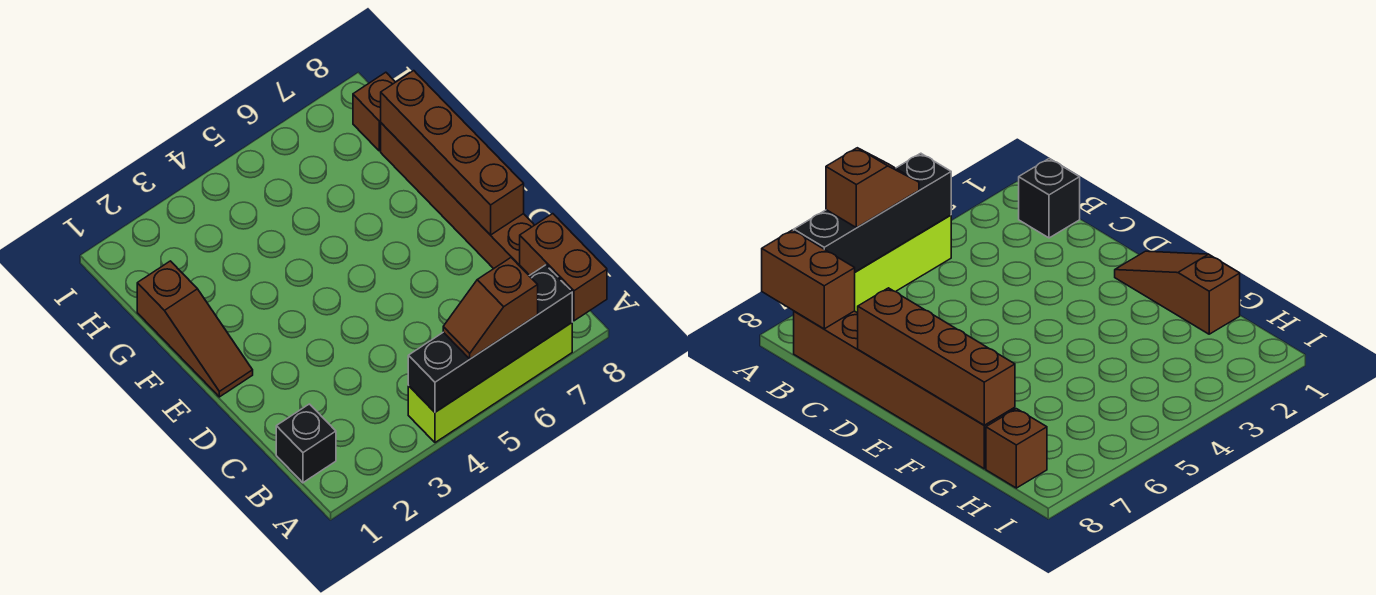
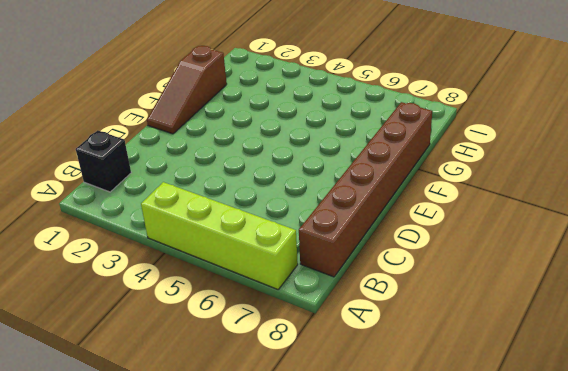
none -> brown 1x1 brick [353,72,395,151]
none -> black 1x4 brick [408,265,572,412]

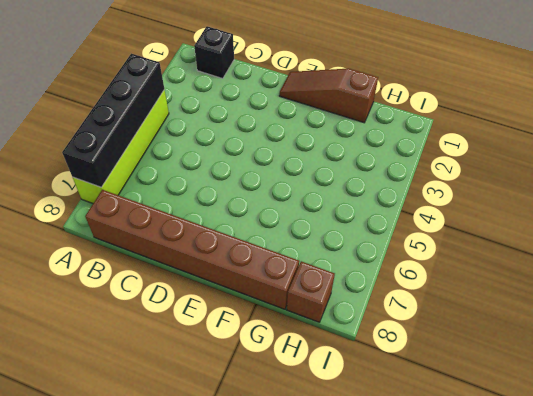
none -> brown 1x2 brick [520,214,607,321]
none -> brown 1x4 brick [381,71,524,235]

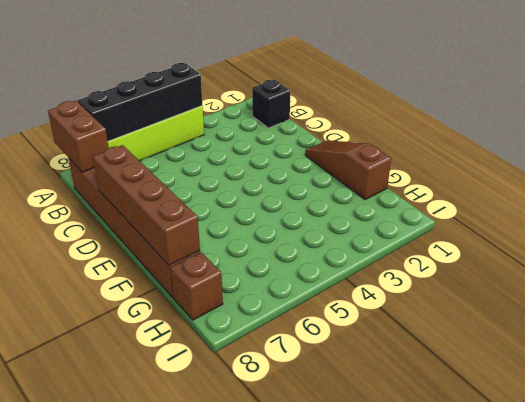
none -> brown 1x2 slope [443,258,538,359]

